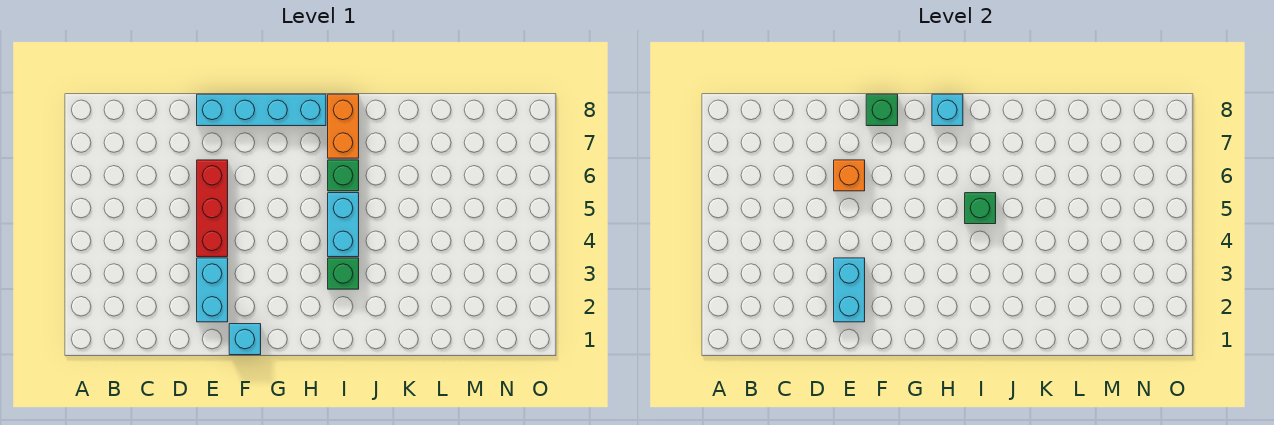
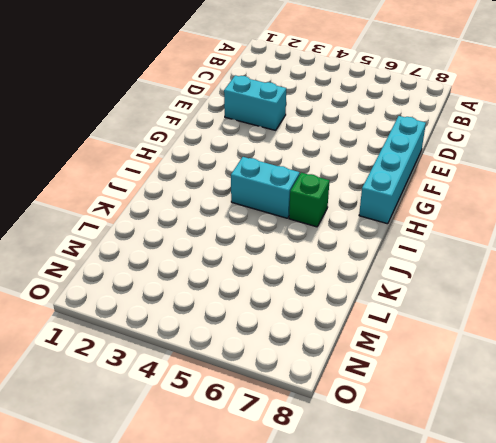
none -> red 1x3 brick [197,160,228,257]
none -> cyan 1x1 brick [229,324,261,355]
none -> green 1x1 brick [328,258,359,289]

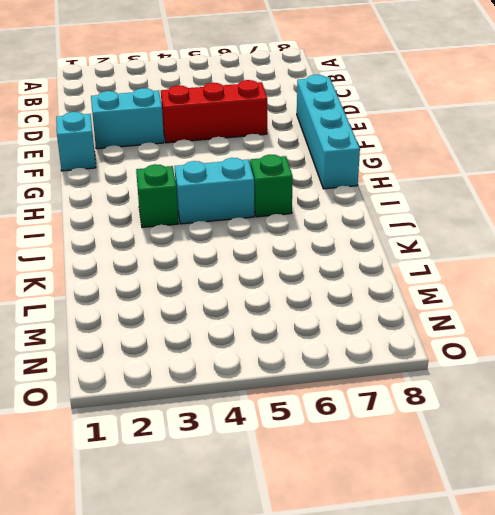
none -> orange 1x2 brick [328,94,359,158]
none -> cyan 1x2 brick [834,258,865,322]
none -> orange 1x1 brick [834,160,865,191]

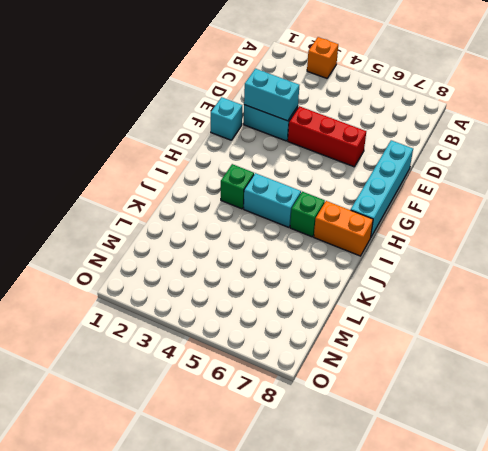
orange 1x1 brick [307,37,338,78] -> orange 1x1 brick moved to [834,160,865,191]
none -> green 1x1 brick [866,94,898,126]
none -> cyan 1x1 brick [932,94,963,126]
none -> green 1x1 brick [965,193,996,224]

